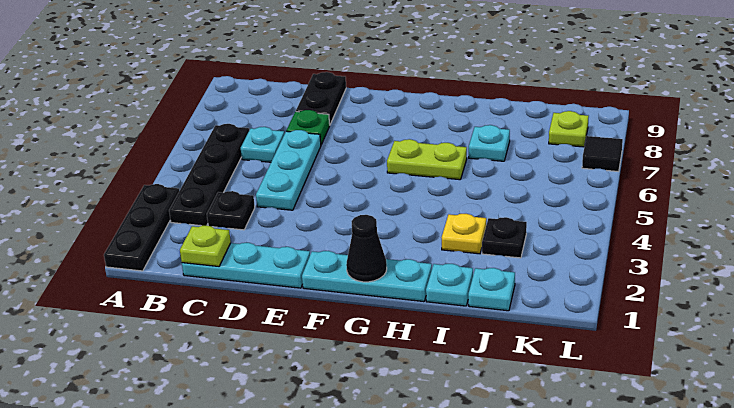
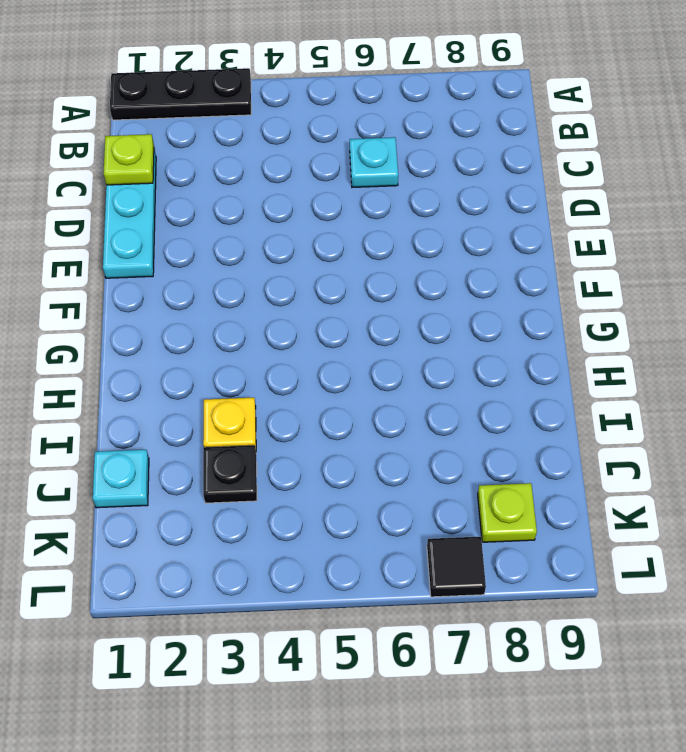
none -> black 1x4 plate [169,124,249,226]
none -> black 1x1 plate [207,191,255,230]
none -> cyan 1x3 plate [256,130,321,210]

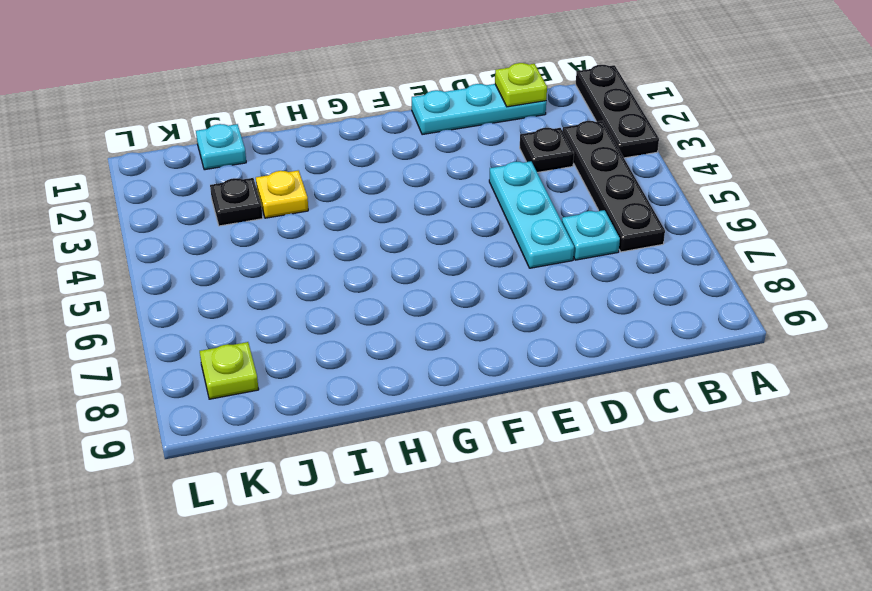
none -> green 1x1 plate [286,110,330,144]
none -> black 1x2 plate [296,72,346,124]
none -> cyan 1x3 plate [302,251,432,302]

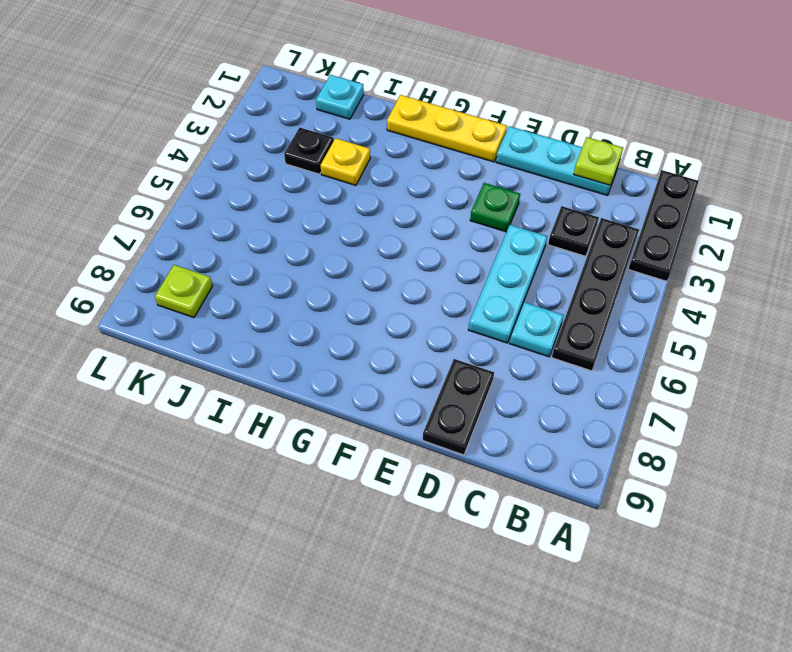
green 1x1 plate [470,183,520,232] -> green 1x1 plate moved to [286,110,330,144]
yellow 1x3 plate [387,95,507,162] -> cyan 1x3 plate [302,251,432,302]
none -> lime 1x2 plate [387,139,467,180]
none -> cyan 1x1 plate [426,264,473,306]
none -> cyan 1x1 plate [469,125,510,161]

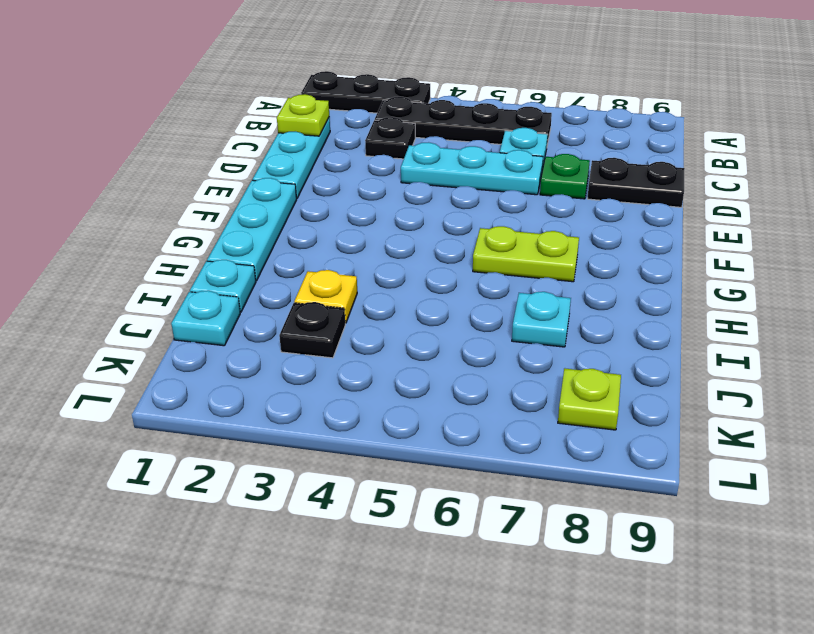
lime 1x2 plate [473,226,579,282] -> lime 1x2 plate turned to [387,139,467,180]
none -> black 1x1 tile [582,136,623,171]
none -> black 1x1 cone [346,215,387,282]

